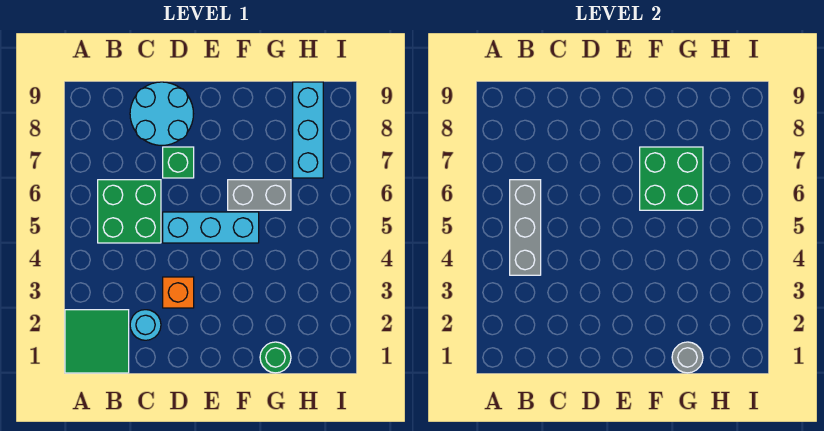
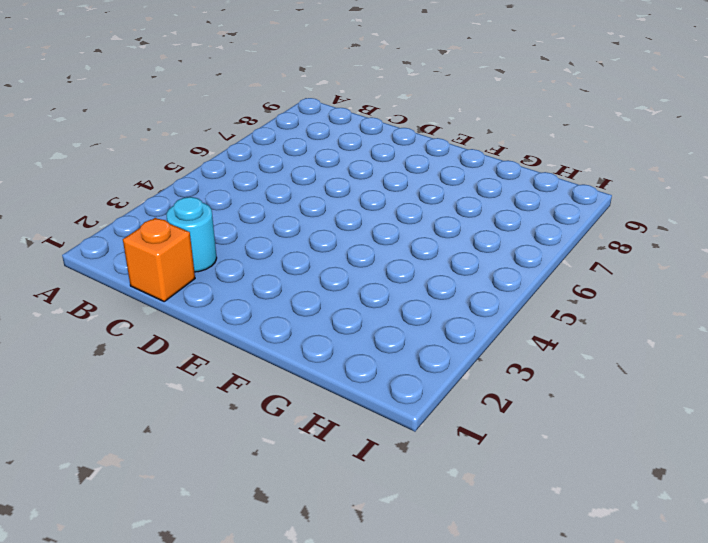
orange 1x1 brick [123,218,195,301] -> orange 1x1 brick moved to [163,277,194,308]
none -> green 2x2 tile [65,310,129,373]
none -> green 2x2 brick [98,180,161,243]
none -> cyan 2x2 round brick [130,82,193,145]

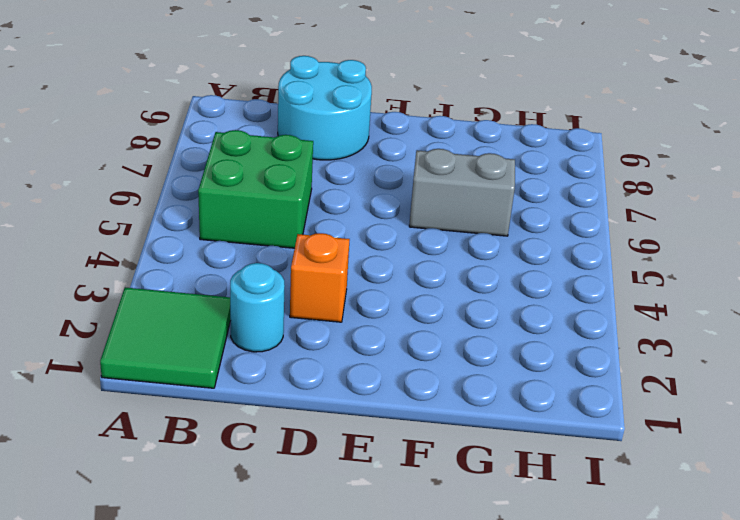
none -> cyan 1x3 brick [163,212,259,243]
none -> green 1x1 brick [163,147,194,178]
none -> green 1x1 round brick [260,342,291,373]

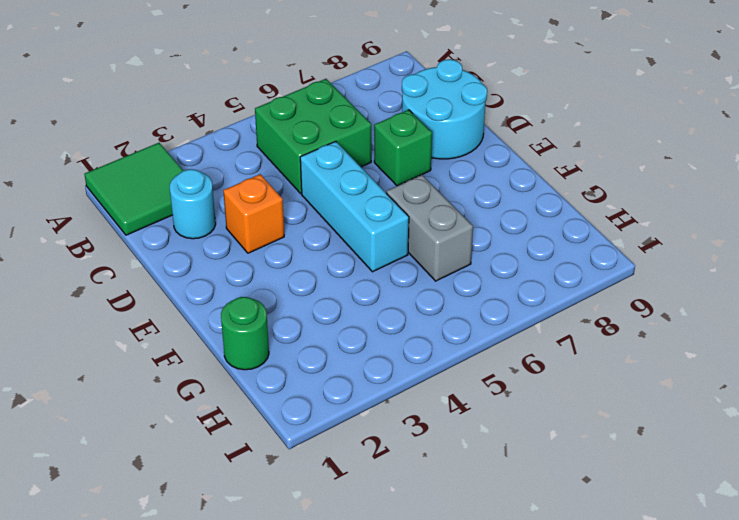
none -> cyan 1x3 brick [293,82,323,178]
none -> grey 1x3 brick [510,180,541,275]
none -> green 2x2 brick [640,147,703,210]

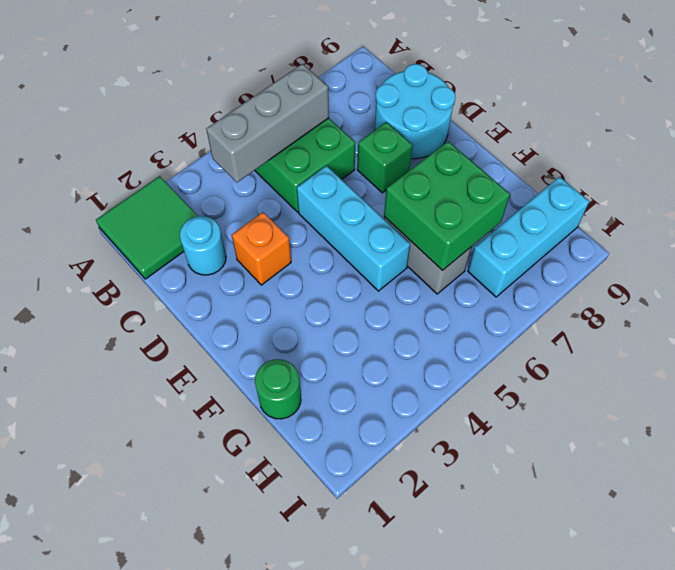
none -> grey 1x1 round brick [672,342,703,373]

